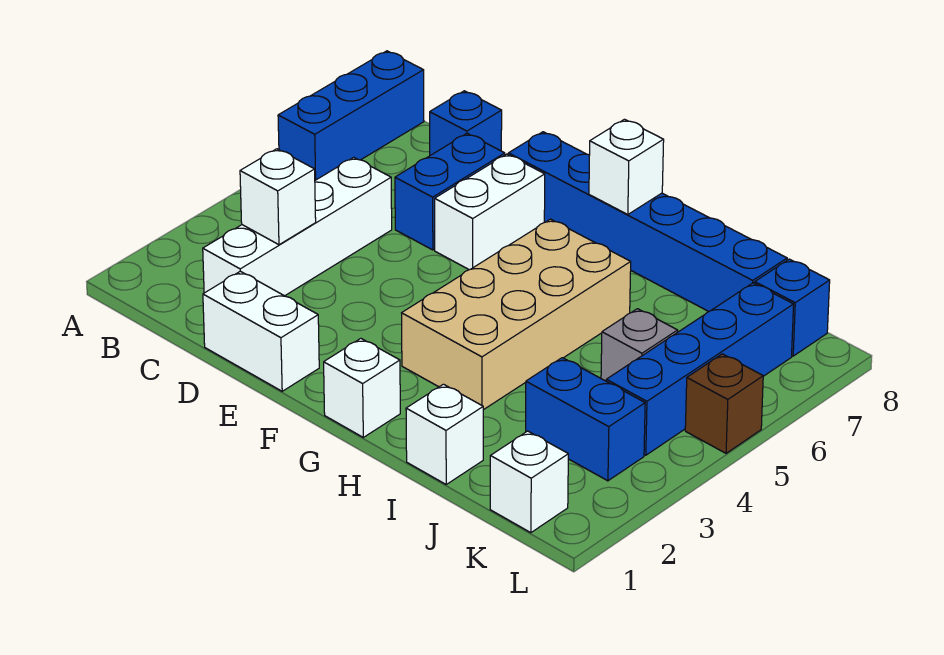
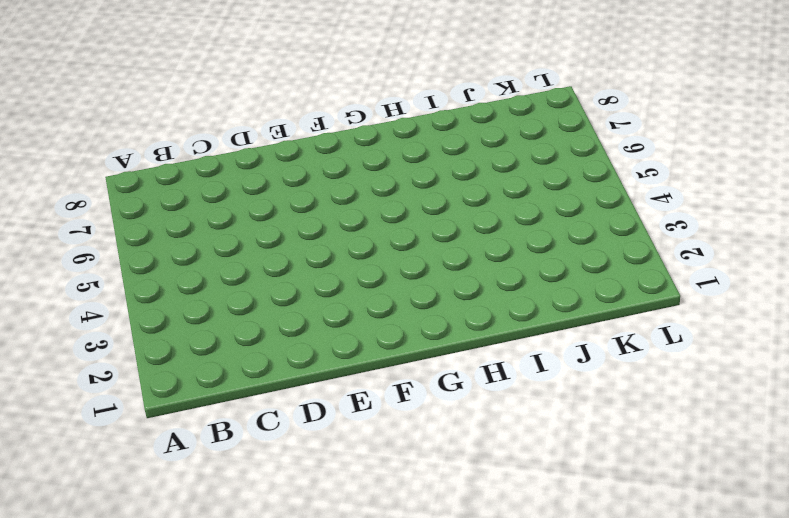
none -> blue 1x3 brick [278,51,424,180]
none -> white 1x4 brick [203,157,392,296]
none -> blue 1x1 brick [430,91,502,155]

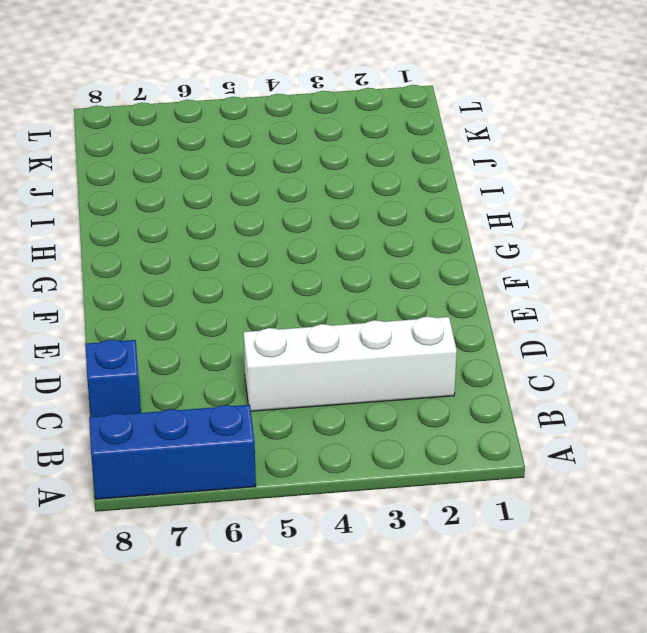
none -> white 1x2 brick [203,271,319,391]
none -> blue 1x2 brick [395,133,505,250]
none -> white 1x2 brick [435,154,545,270]

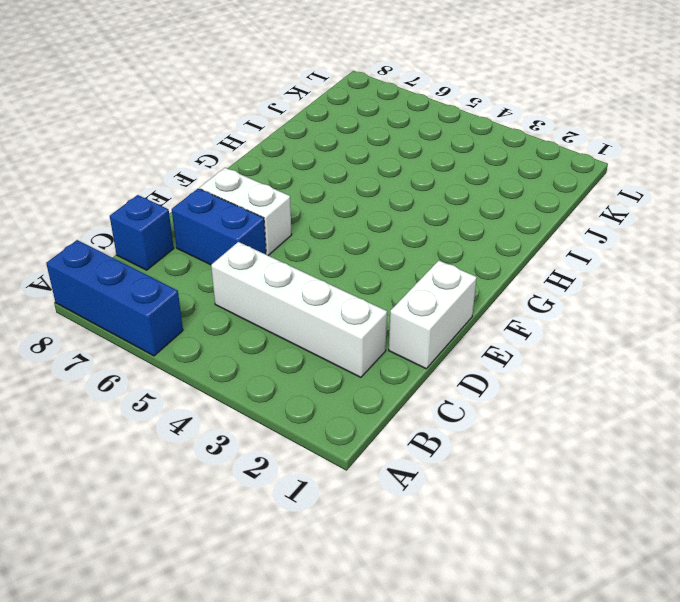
none -> blue 1x6 brick [508,132,787,311]
none -> white 1x1 brick [324,339,400,437]
none -> tan 2x4 brick [402,219,631,410]

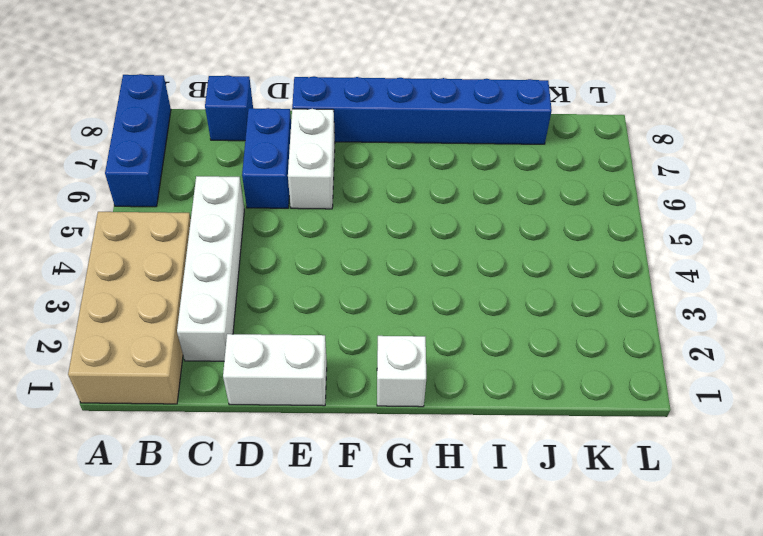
tan 2x4 brick [68,212,191,404] -> tan 2x4 brick moved to [402,219,631,410]
none -> white 1x1 brick [406,384,483,484]
none -> blue 1x2 brick [526,358,645,481]
none -> grey 1x1 brick [601,309,678,381]

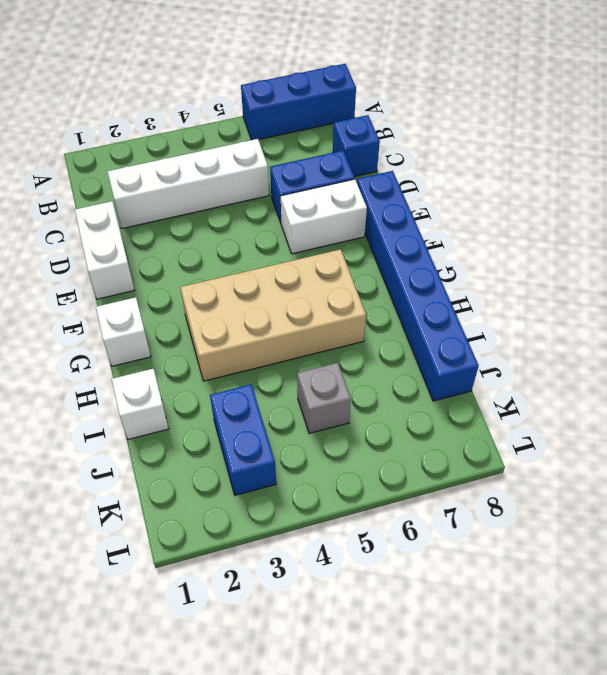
none -> white 1x1 brick [490,431,568,533]
none -> blue 1x4 brick [606,283,794,455]
none -> blue 1x1 brick [755,259,830,356]

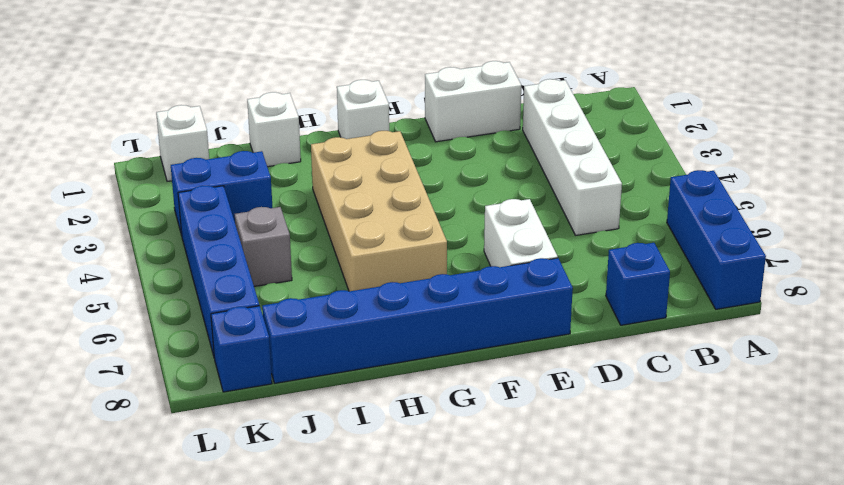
none -> blue 1x2 brick [395,133,505,250]
none -> brown 1x1 brick [685,354,763,453]
none -> white 1x1 brick [240,149,316,245]

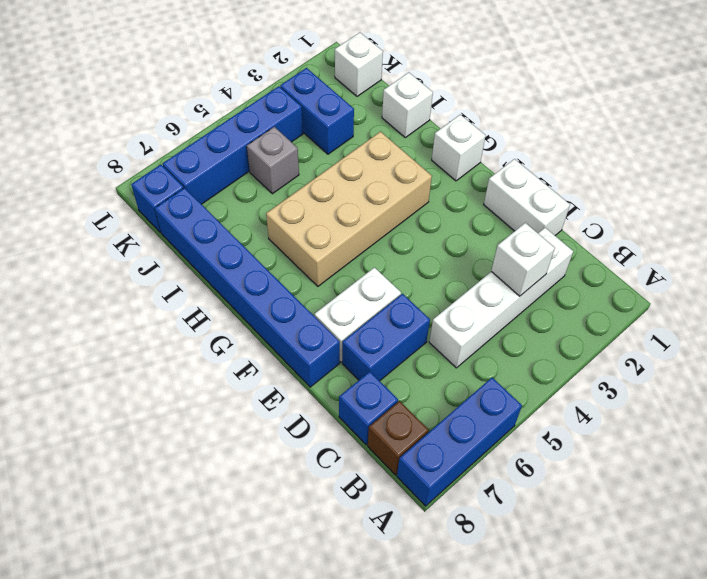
brown 1x1 brick [368,401,429,475] -> brown 1x1 brick moved to [685,354,763,453]
none -> white 1x1 brick [589,119,664,215]

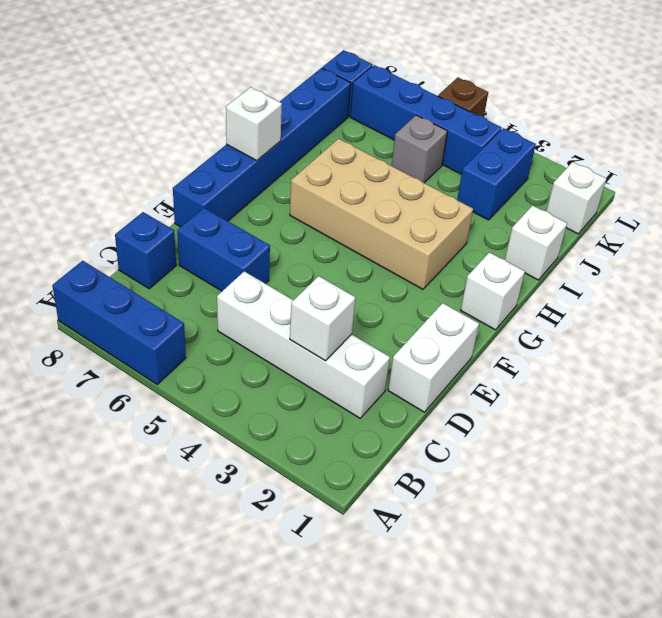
none -> white 1x2 brick [435,154,545,270]

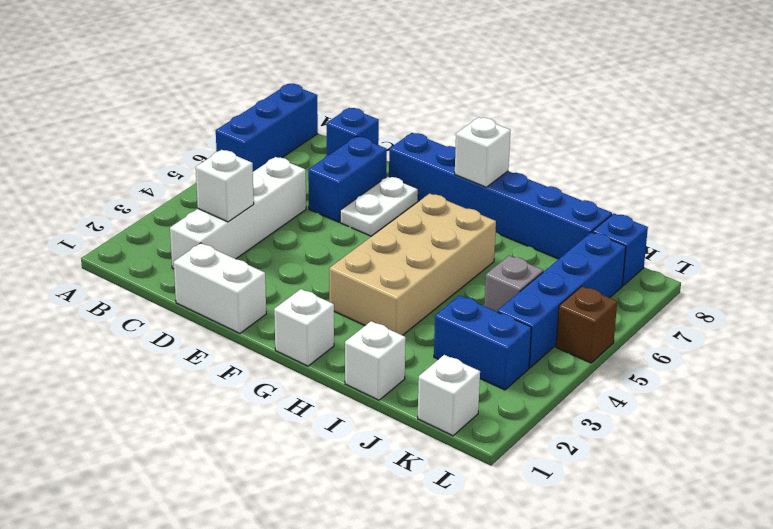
white 1x2 plate [340,176,418,236] -> white 1x2 brick [435,154,545,270]

